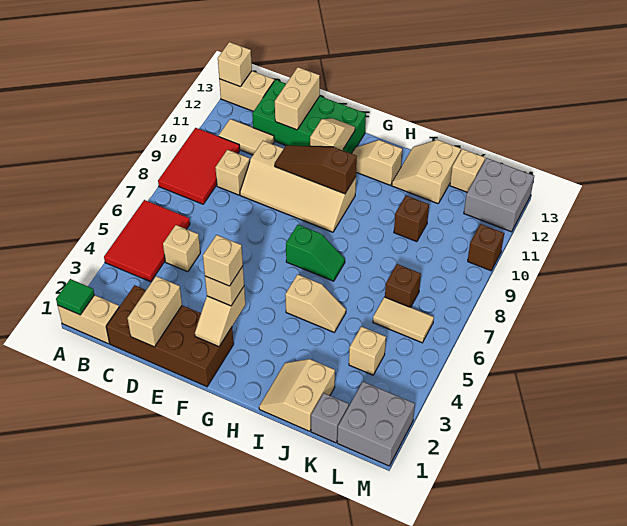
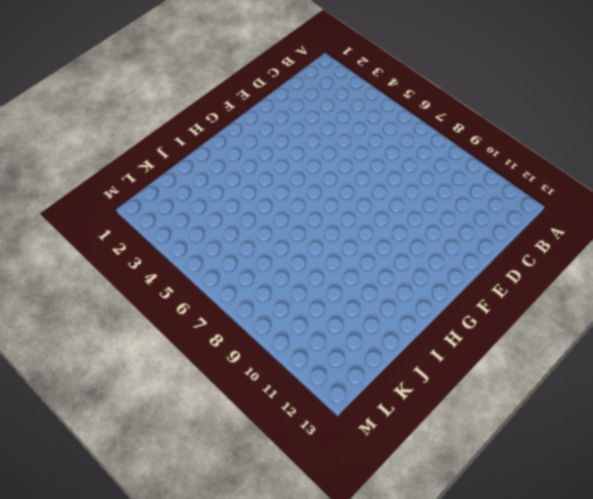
none -> tan 1x2 brick [58,295,119,344]
none -> red 2x3 tile [104,200,190,282]
none -> red 2x3 tile [158,128,240,204]
none -> tan 1x2 brick [219,71,274,111]

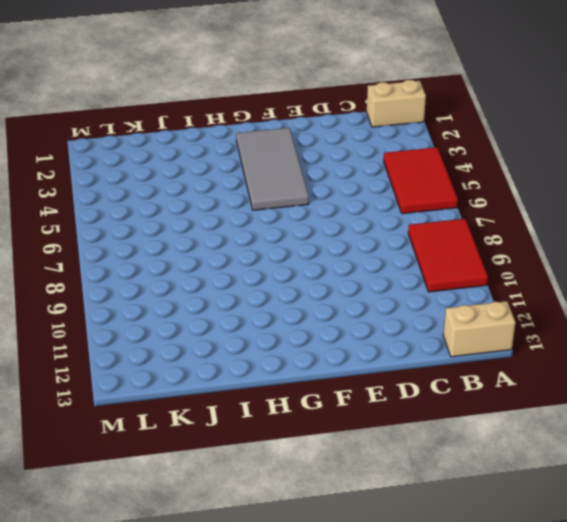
grey 2x4 tile [236,128,309,210] -> brown 2x4 brick [106,285,234,387]
none -> tan 1x2 tile [219,119,274,155]
none -> tan 1x1 brick [163,225,200,272]
none -> tan 1x1 brick [215,150,250,195]
none -> green 2x4 brick [252,80,366,154]

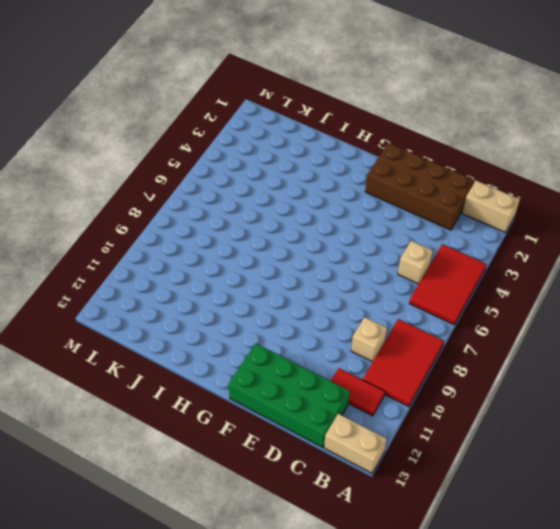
red 1x2 tile [331,368,385,416] -> tan 1x2 tile [219,119,274,155]
none -> tan 2x4 slope [240,141,356,232]
none -> green 1x2 slope [286,225,345,281]
none -> tan 1x2 slope [352,140,402,185]
none -> tan 1x2 slope [285,274,346,332]

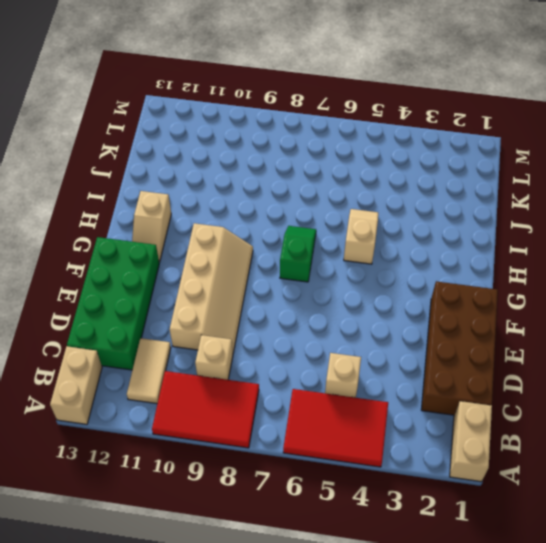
none -> tan 2x2 slope [259,359,335,431]
none -> tan 2x2 slope [392,140,461,204]
none -> brown 1x1 brick [394,196,429,242]
none -> grey 1x1 brick [311,393,349,443]

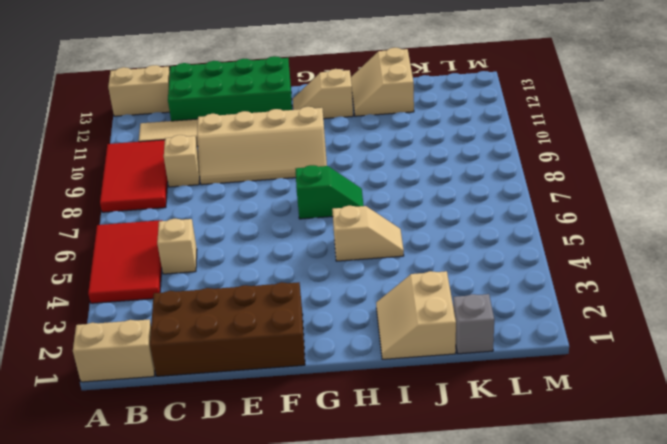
none -> brown 1x1 brick [394,196,429,242]
none -> tan 1x1 brick [349,326,386,375]
none -> tan 1x2 tile [373,297,434,343]
none -> brown 1x1 brick [385,264,421,307]

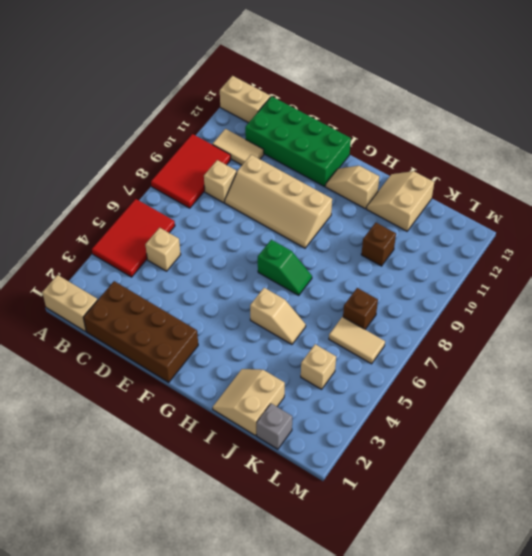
none -> tan 1x1 brick [450,149,485,192]
none -> grey 2x2 brick [337,382,415,466]
none -> grey 2x2 brick [464,158,534,232]
none -> brown 1x1 brick [468,224,504,271]

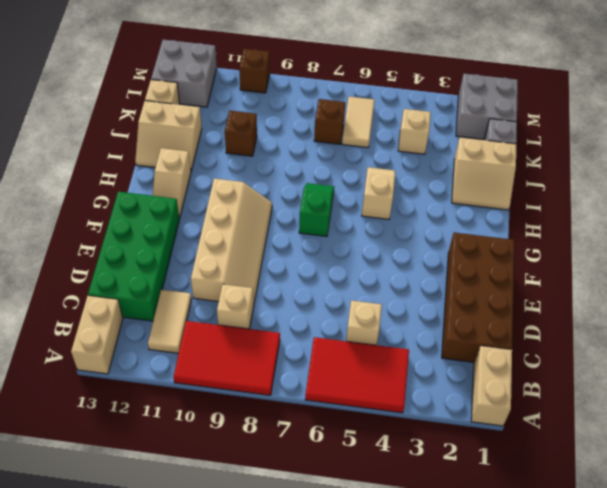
none -> green 1x1 tile [56,279,94,315]
none -> tan 1x1 brick [218,42,252,87]
none -> tan 1x2 brick [127,276,182,347]
none -> tan 1x2 brick [275,67,320,130]

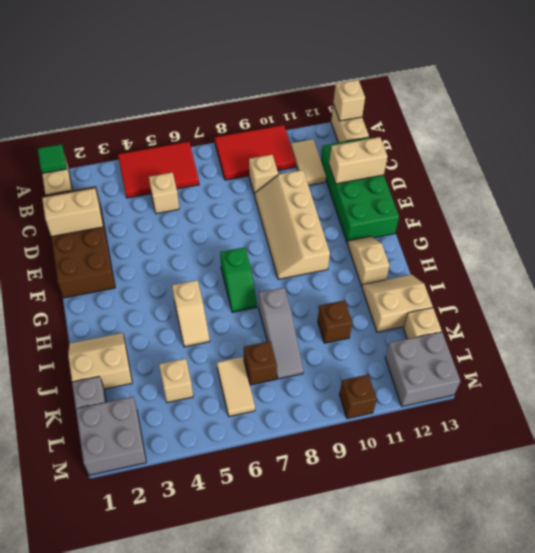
grey 1x3 slope [259,288,304,379] -> none
none -> brown 1x3 slope [275,145,357,194]
none -> tan 1x2 slope [195,287,245,347]
none -> tan 1x2 slope [310,119,355,150]
none -> tan 1x1 brick [205,266,244,306]

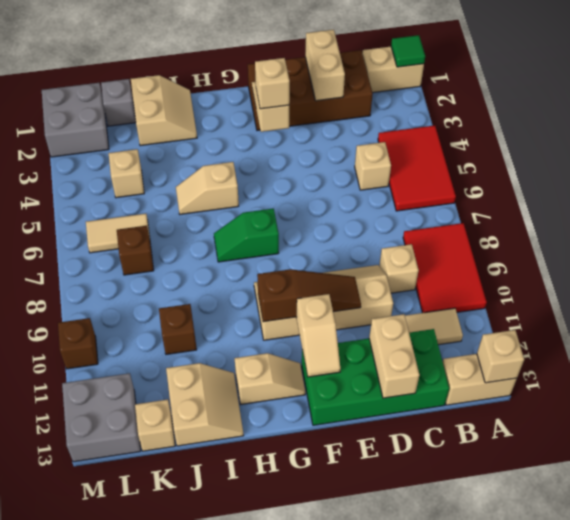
none -> tan 1x1 brick [203,235,243,286]

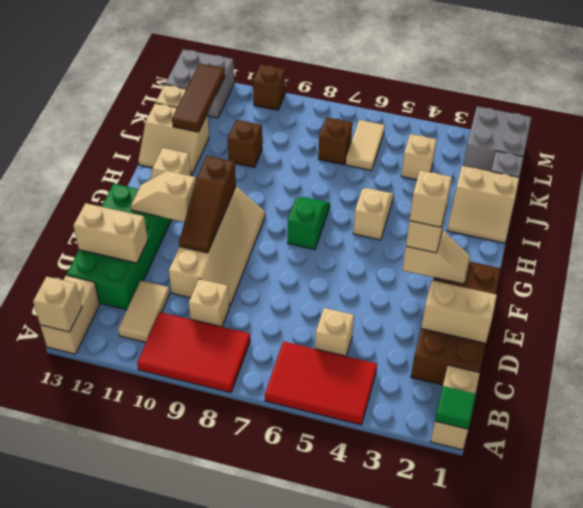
brown 1x3 tile [172,64,225,132] -> none

